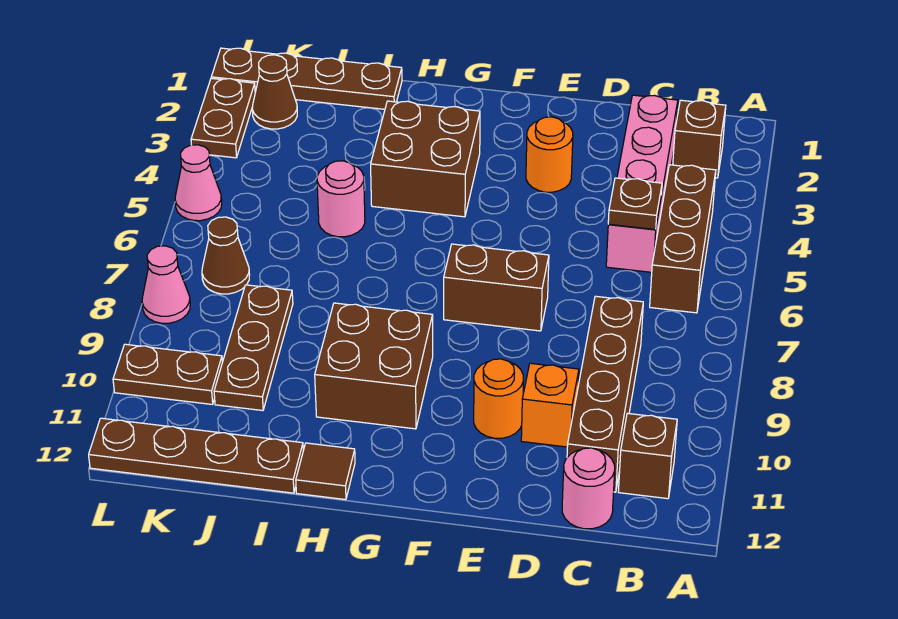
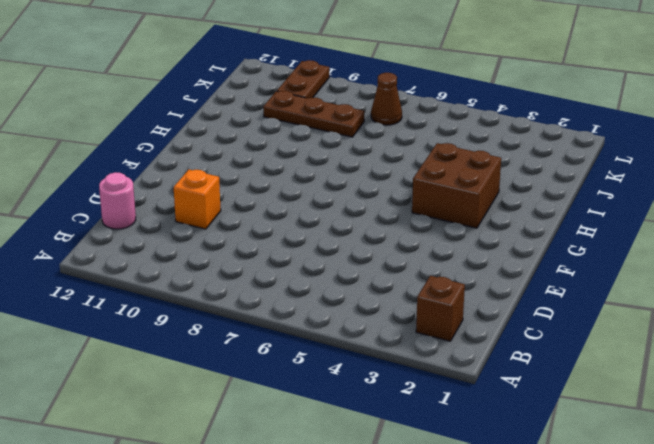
none -> brown 1x3 brick [650,165,716,313]
none -> brown 1x1 brick [618,413,677,499]
none -> pink 1x4 brick [606,95,678,272]

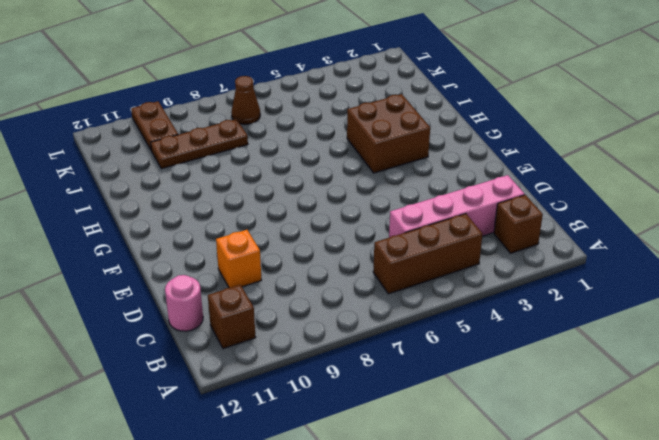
none -> brown 1x4 brick [567,296,643,492]
none -> orange 1x1 round brick [526,117,573,192]
none -> brown 1x2 brick [444,244,549,331]

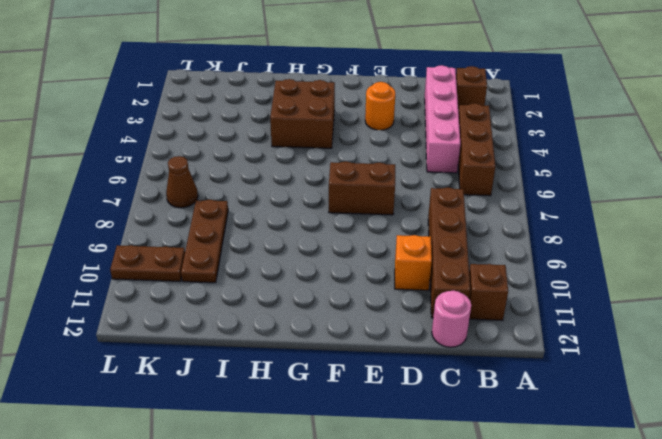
none -> orange 1x1 round brick [474,359,523,438]
none -> brown 2x2 brick [315,303,433,429]
none -> brown 1x1 tile [296,443,355,500]

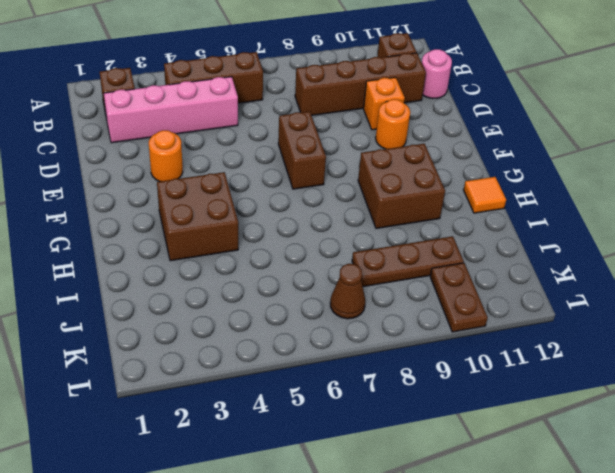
orange 1x1 tile [464,177,506,213] -> brown 1x1 tile [296,443,355,500]
none -> brown 1x4 plate [211,48,402,109]
none -> pink 1x1 round brick [317,161,365,237]
none -> brown 1x4 plate [89,418,303,493]

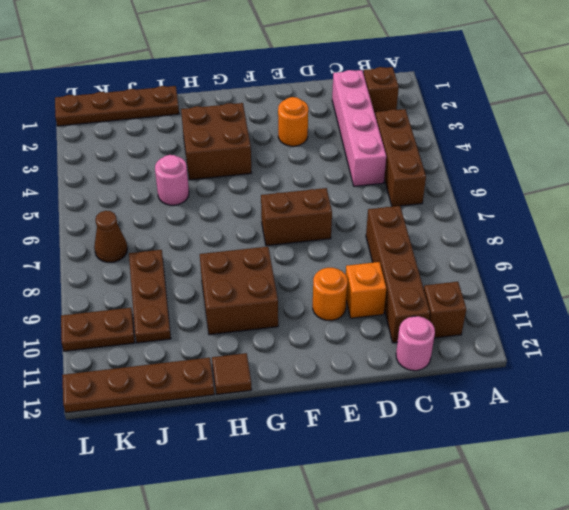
none -> brown 1x1 cone [252,55,297,129]
none -> brown 1x2 plate [191,78,255,158]
none -> pink 1x1 cone [175,145,222,221]

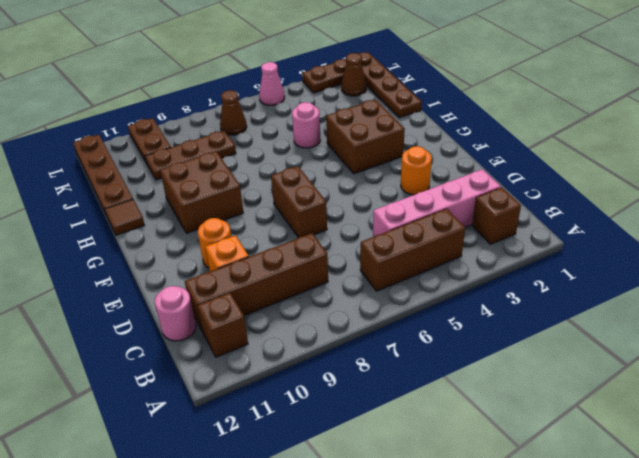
none -> pink 1x1 cone [142,246,190,323]
none -> brown 1x1 plate [608,178,662,230]

